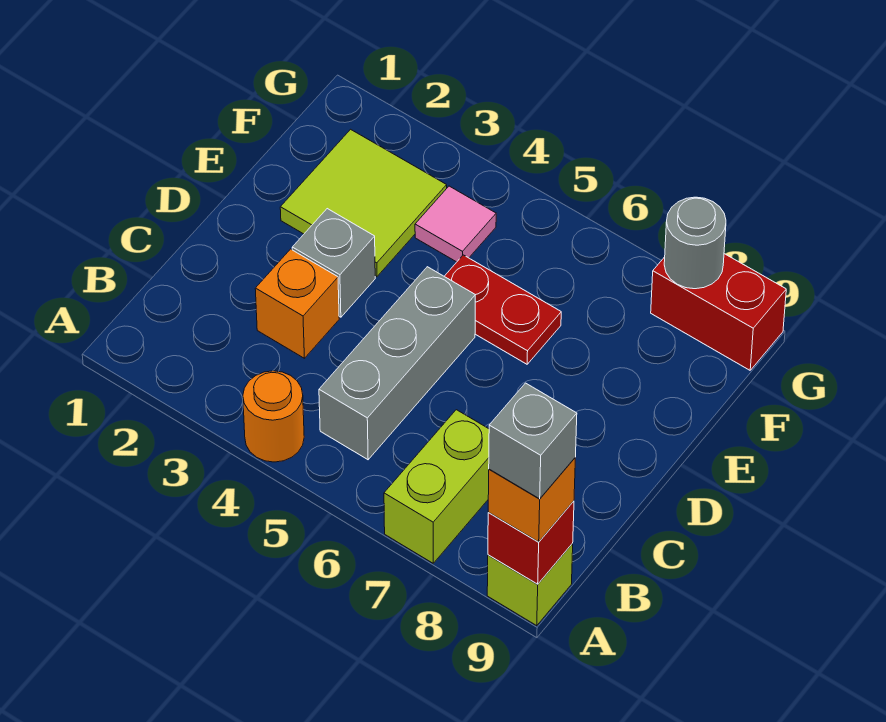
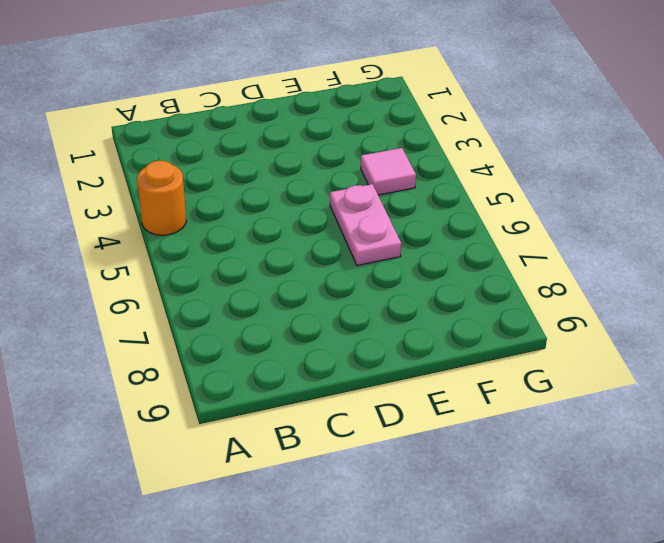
pink 1x2 plate [330,184,401,265] -> red 1x2 plate [444,255,561,364]
none -> lime 1x2 brick [384,410,489,563]
none -> lime 1x1 brick [487,543,573,625]
none -> grey 1x3 brick [319,267,475,460]

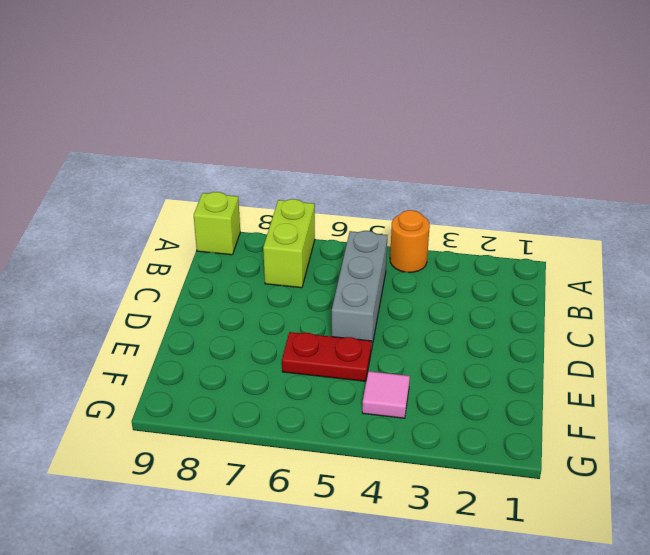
none -> orange 1x1 brick [255,249,339,358]
none -> grey 1x1 brick [292,209,375,317]
none -> lime 2x2 tile [280,129,447,277]

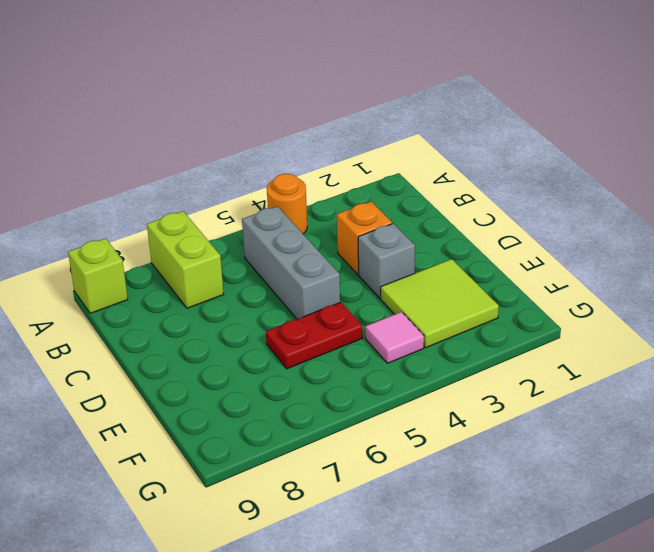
none -> red 1x2 brick [651,254,786,370]
none -> red 1x1 brick [488,501,574,584]
none -> grey 1x1 round brick [664,197,726,289]

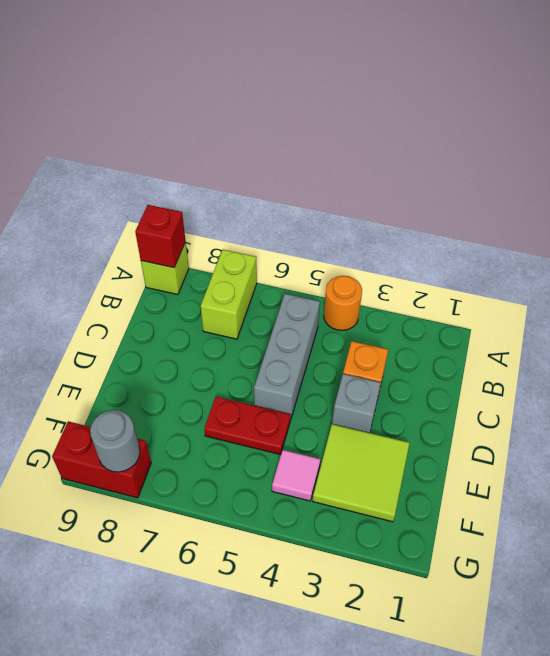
none -> orange 1x1 brick [488,458,575,542]
none -> grey 1x1 brick [489,383,577,499]

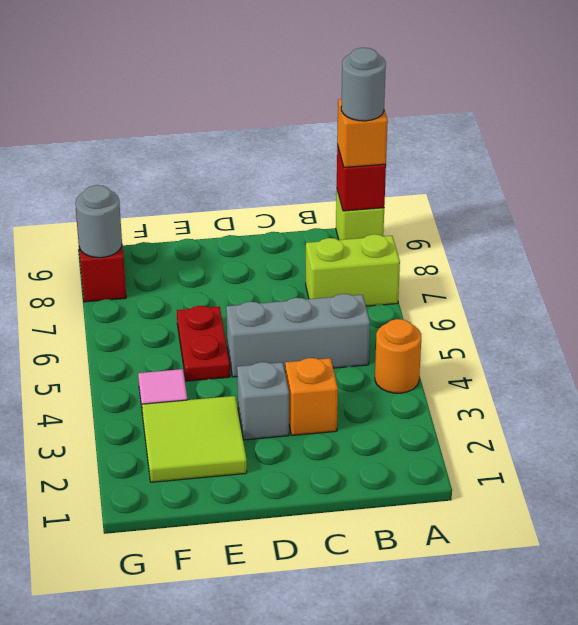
grey 1x1 round brick [341,48,386,121] -> grey 1x1 brick [489,383,577,499]

